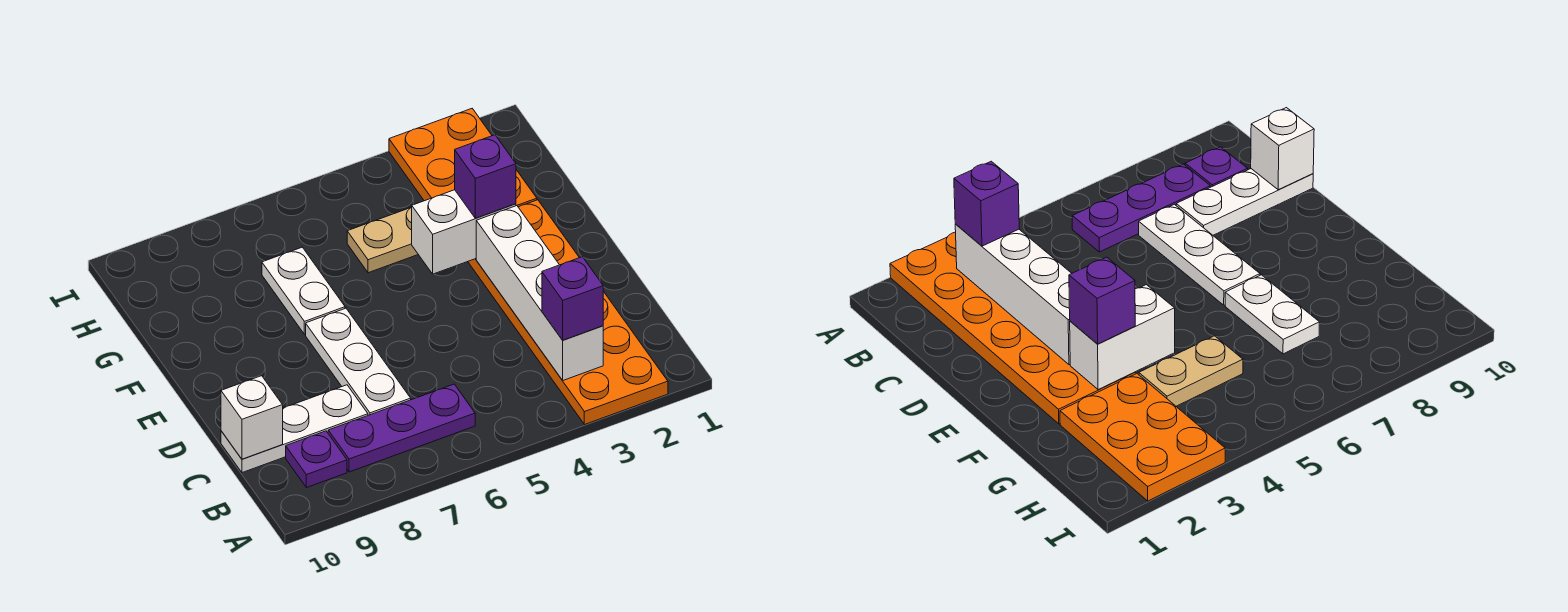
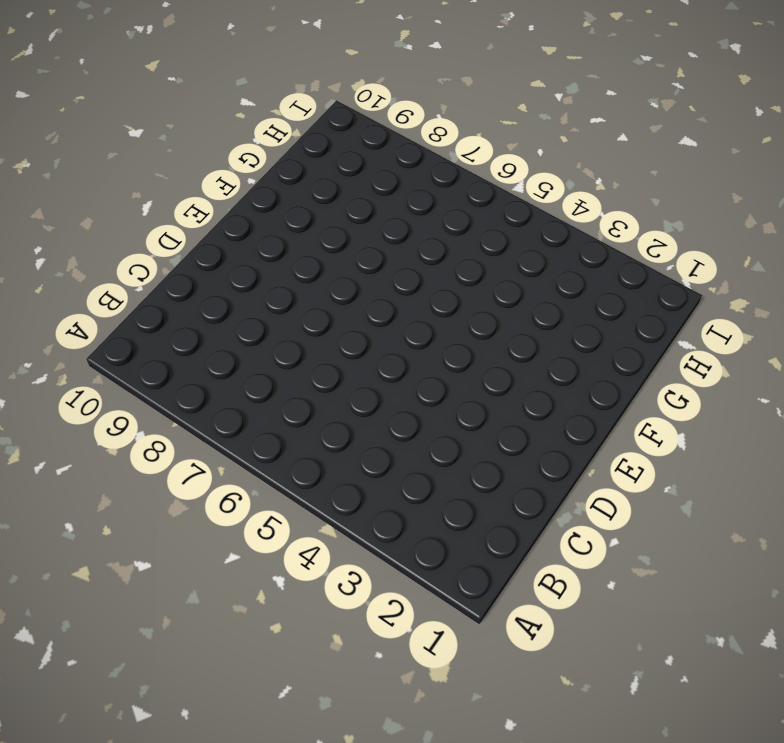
none -> orange 2x6 plate [468,200,668,425]
none -> purple 1x3 plate [328,384,475,472]
none -> purple 1x1 plate [286,431,347,488]

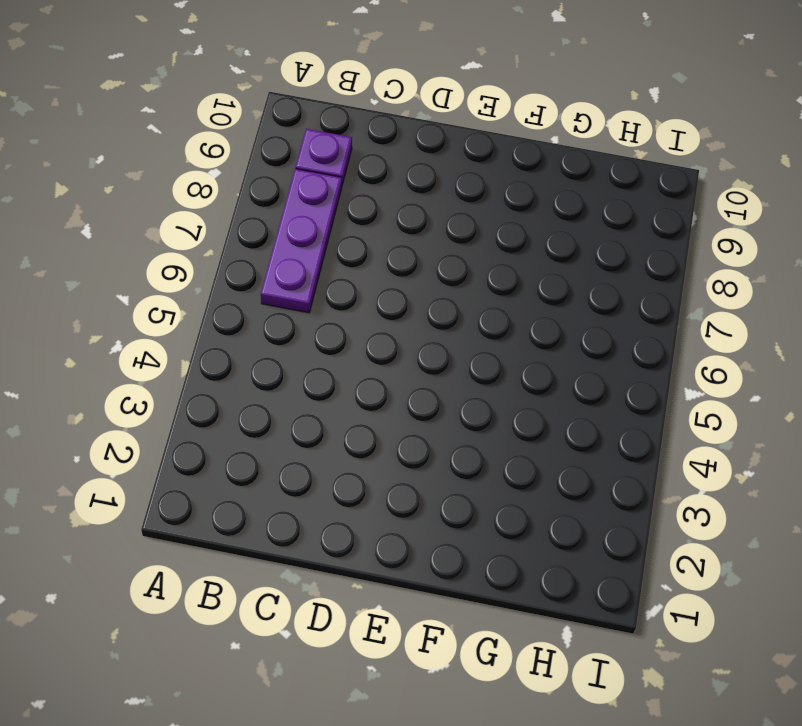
none -> orange 2x6 plate [468,200,668,425]
none -> white 1x3 plate [306,308,411,415]
none -> white 1x3 plate [221,385,368,473]

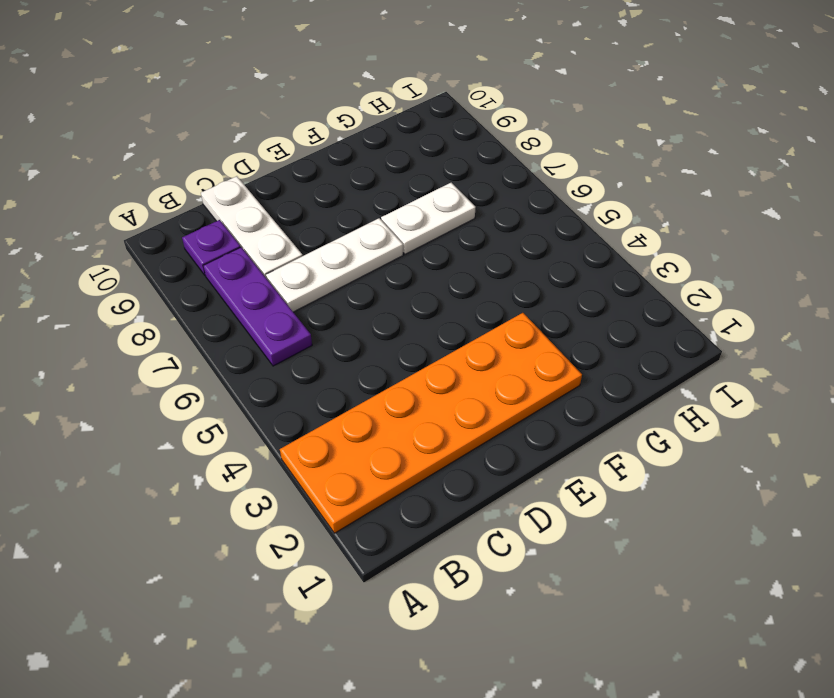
none -> orange 2x3 plate [389,109,537,207]
none -> tan 1x2 plate [347,207,418,273]
none -> white 1x4 brick [476,206,603,380]

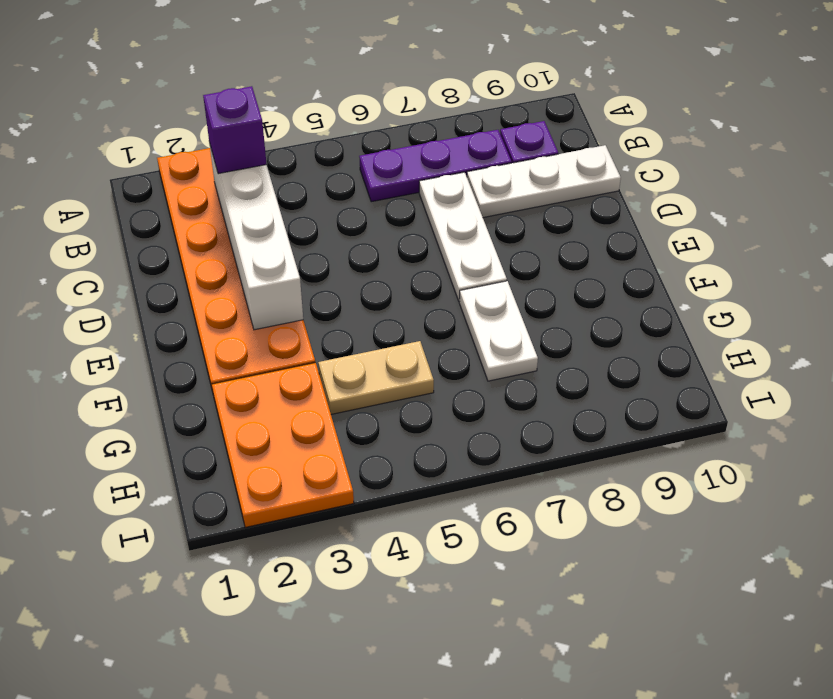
none -> white 1x1 brick [221,376,283,459]
none -> white 1x2 brick [412,190,516,274]
none -> purple 1x1 brick [455,135,516,218]

